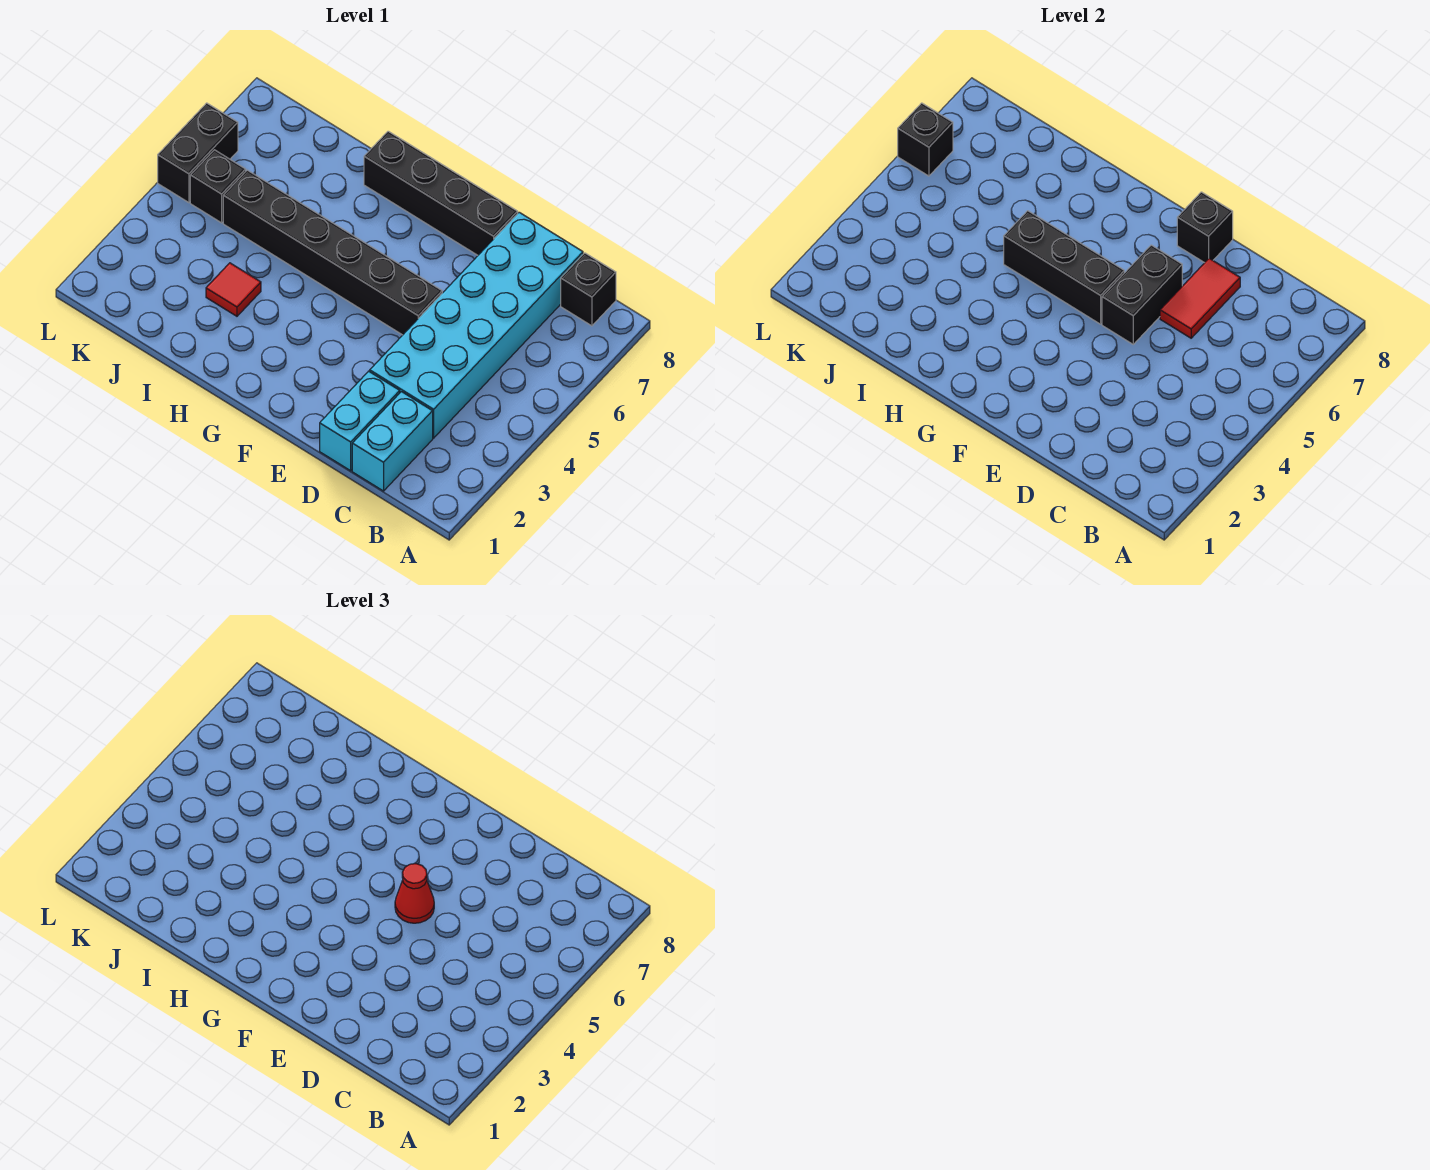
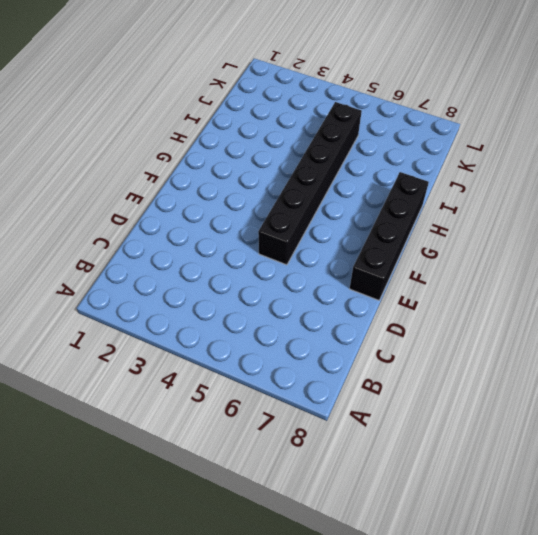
none -> black 1x1 brick [561,253,616,326]
none -> cyan 1x2 brick [352,392,433,491]
none -> cyan 2x6 brick [370,212,583,438]

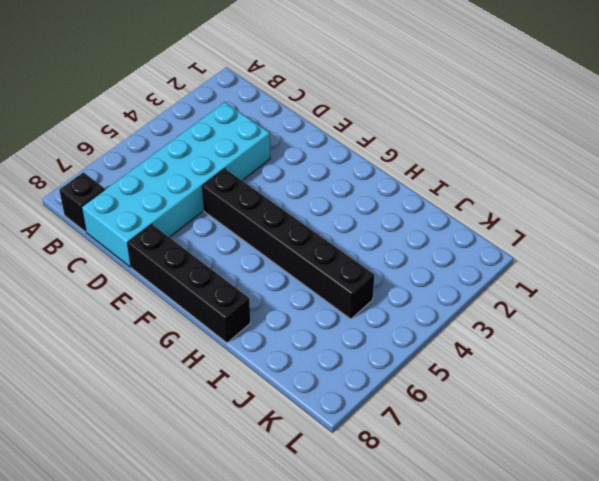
none -> cyan 1x2 brick [352,392,433,491]
none -> cyan 1x2 brick [320,371,400,471]
none -> red 1x1 tile [206,263,261,316]

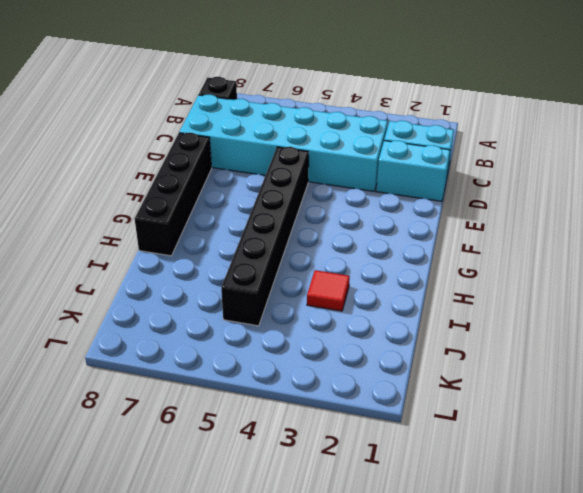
none -> black 1x1 brick [190,150,246,223]
none -> black 1x2 brick [158,103,238,203]
none -> red 1x2 tile [1160,258,1240,338]

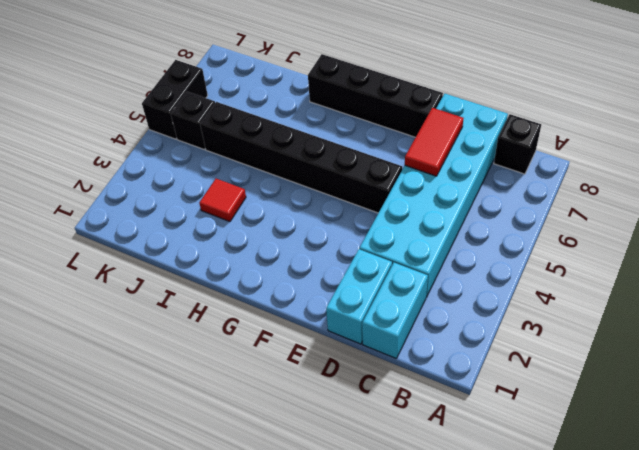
none -> black 1x2 brick [1102,245,1182,344]
none -> black 1x1 brick [1177,192,1233,263]
none -> black 1x3 brick [1004,211,1124,324]

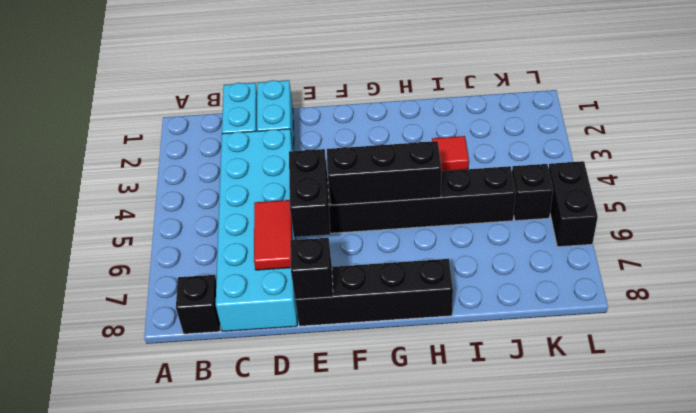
none -> black 1x1 brick [898,103,953,176]
none -> red 1x1 cone [395,864,434,923]

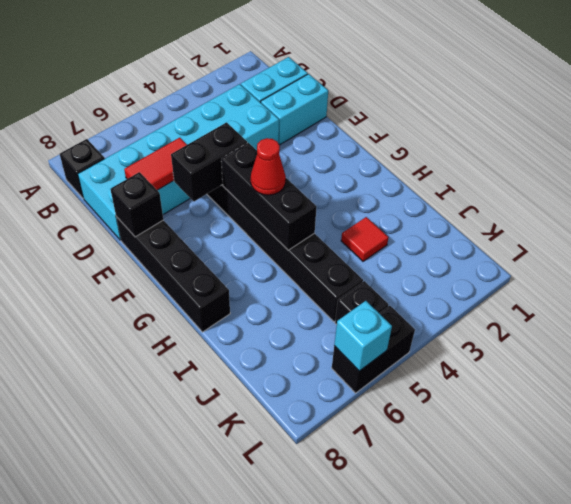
red 1x1 cone [251,138,286,195] -> red 1x1 cone moved to [395,864,434,923]
cyan 1x1 brick [334,301,392,371] -> black 1x1 brick [898,103,953,176]

